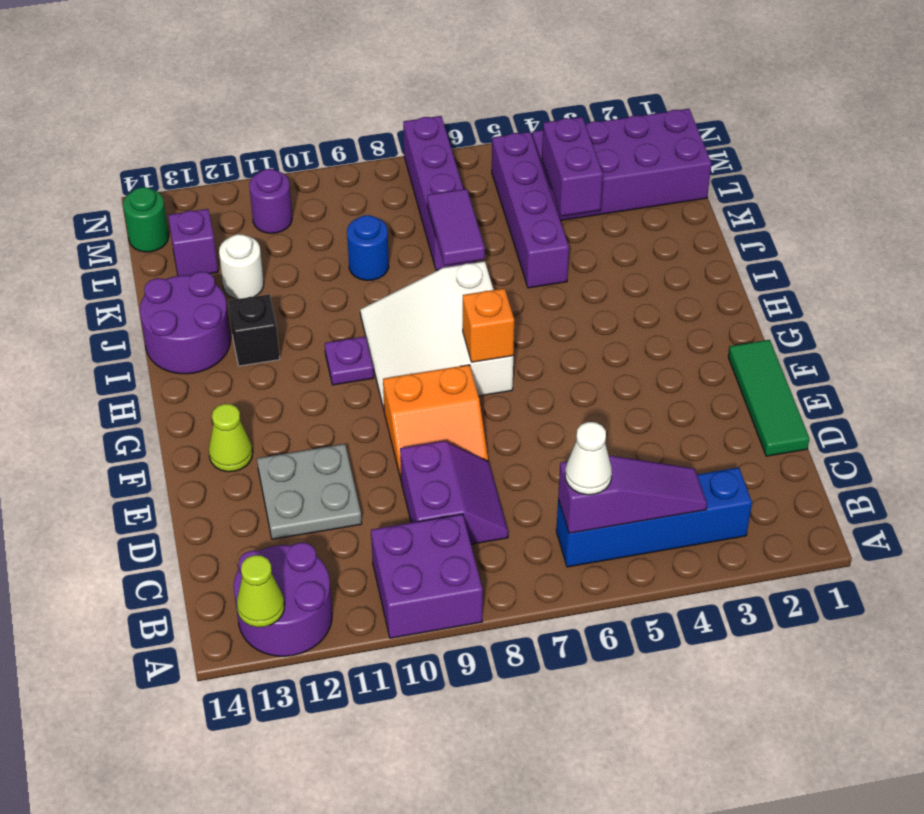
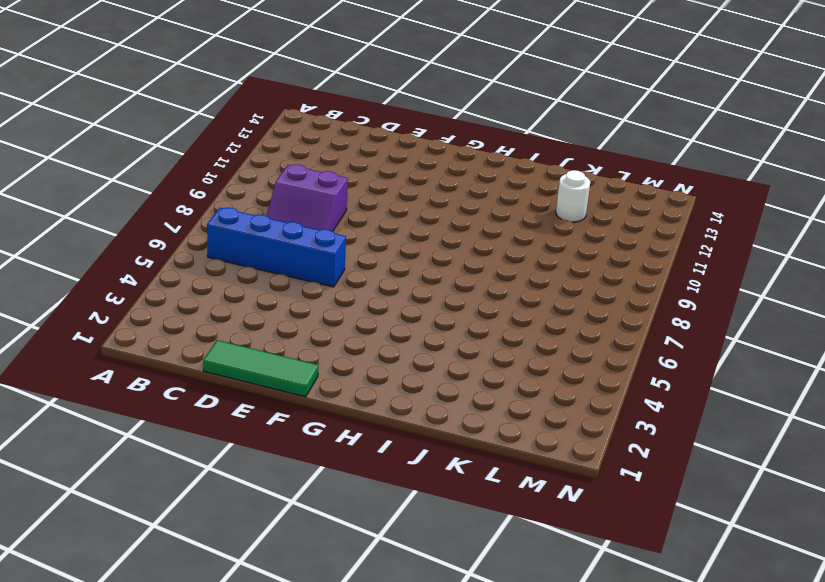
blue 1x4 brick [207,207,346,287] -> blue 1x4 brick turned to [556,468,752,567]
none -> purple 2x2 brick [371,514,483,638]
none -> purple 2x2 round brick [234,543,332,656]
none -> grey 2x2 plate [257,444,362,539]

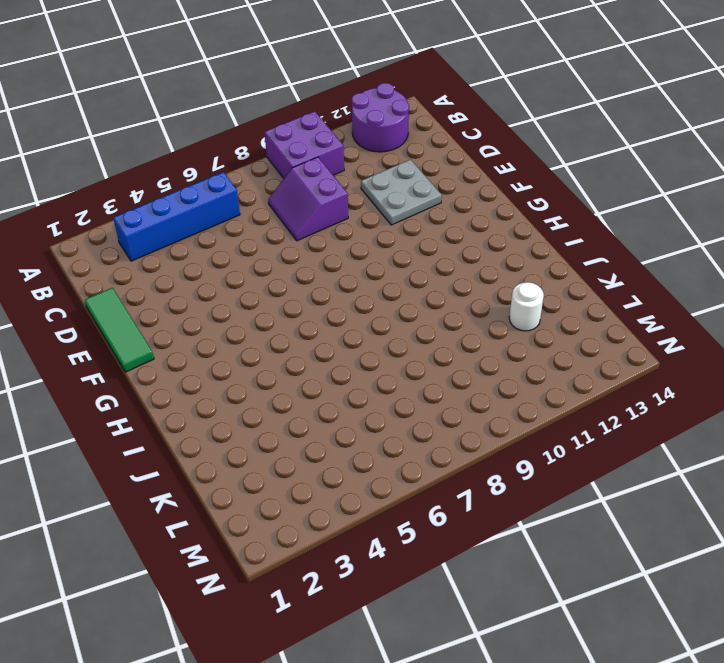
none -> orange 2x2 slope [383,365,488,479]
none -> lime 1x1 cone [209,404,253,472]
none -> white 3x3 slope [360,261,513,410]

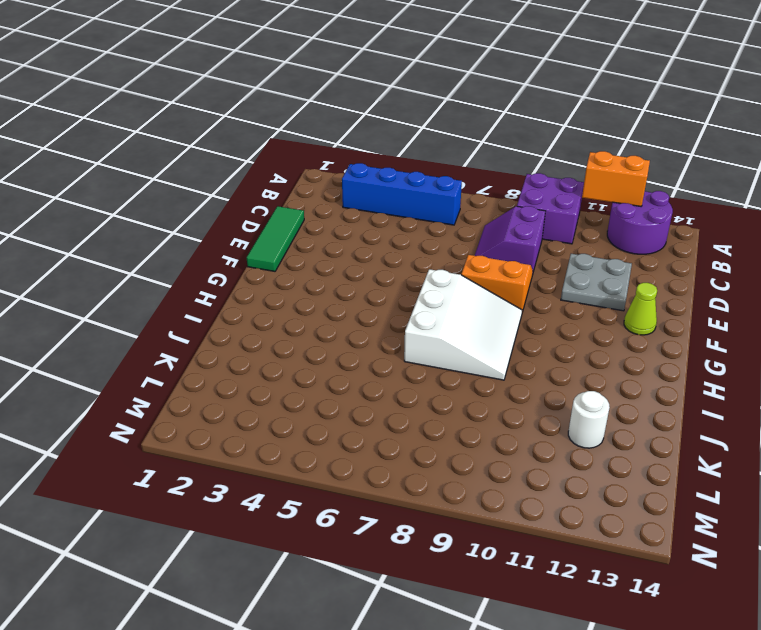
orange 1x2 brick [582,151,650,206] -> none
none -> purple 1x1 plate [325,336,374,385]
none -> black 1x1 brick [228,294,280,366]
none -> purple 2x2 round brick [140,272,231,374]

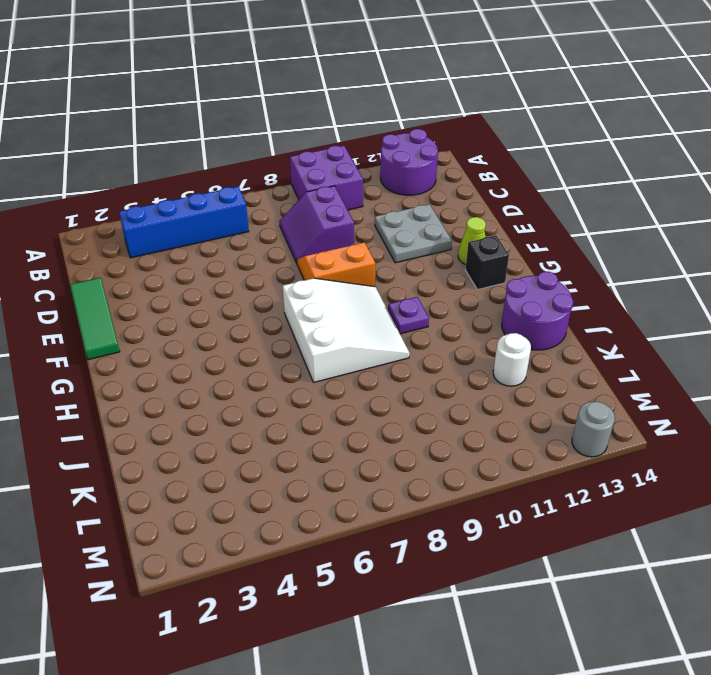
black 1x1 brick [465,236,509,290] -> black 1x1 brick moved to [228,294,280,366]
grey 1x1 round brick [572,402,615,457] -> none
none -> purple 1x4 brick [492,132,569,288]
none -> purple 1x4 brick [403,116,475,270]
none -> blue 1x1 round brick [347,215,389,280]

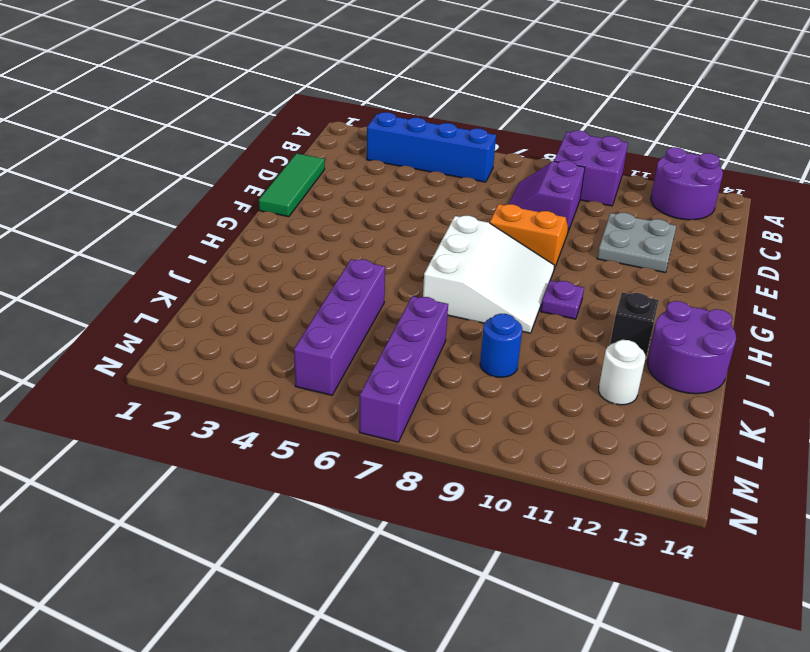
none -> lime 1x1 cone [209,404,253,472]
none -> purple 2x4 brick [532,109,711,221]
none -> purple 1x1 brick [168,209,218,276]

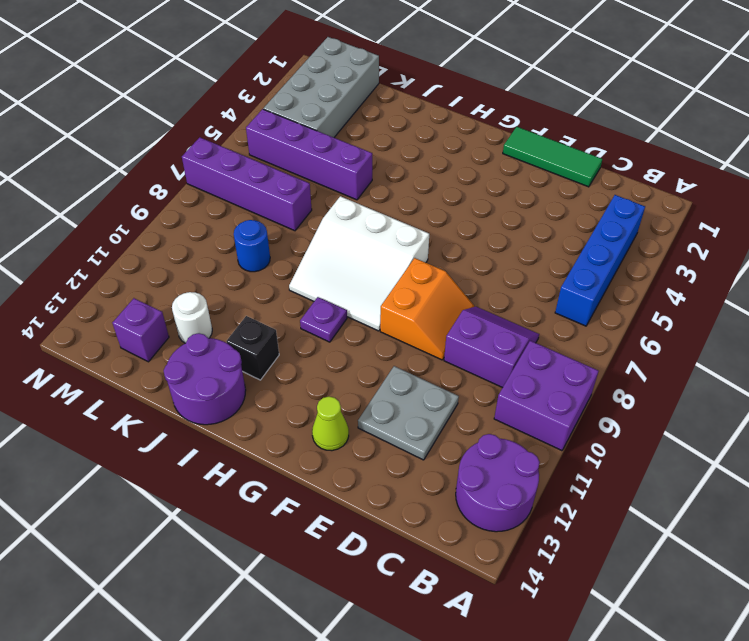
grey 2x4 brick [263,37,379,138] -> purple 2x4 brick [532,109,711,221]
none -> purple 1x1 round brick [249,169,292,233]
none -> green 1x1 round brick [123,187,169,252]
none -> lime 1x1 cone [237,555,284,627]

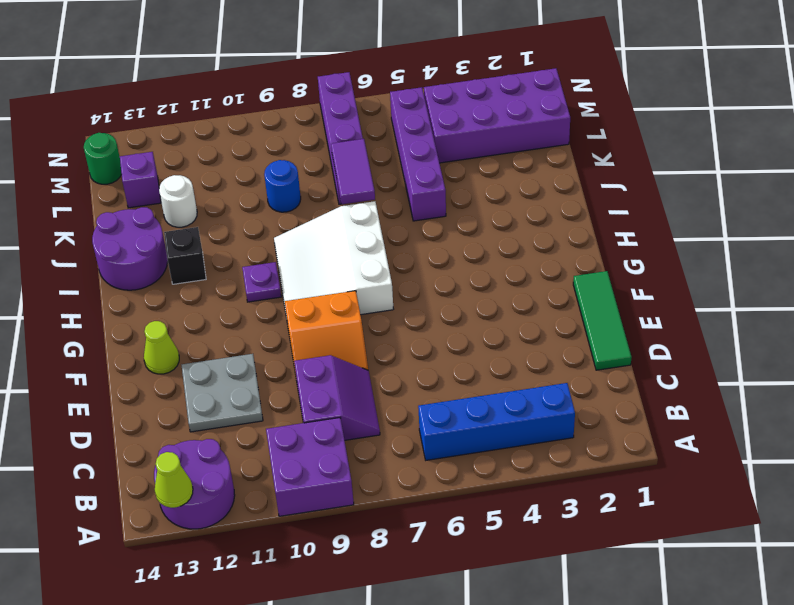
none -> purple 1x1 round brick [249,169,292,233]
none -> purple 1x3 slope [558,455,707,533]
none -> orange 1x1 brick [463,288,514,362]

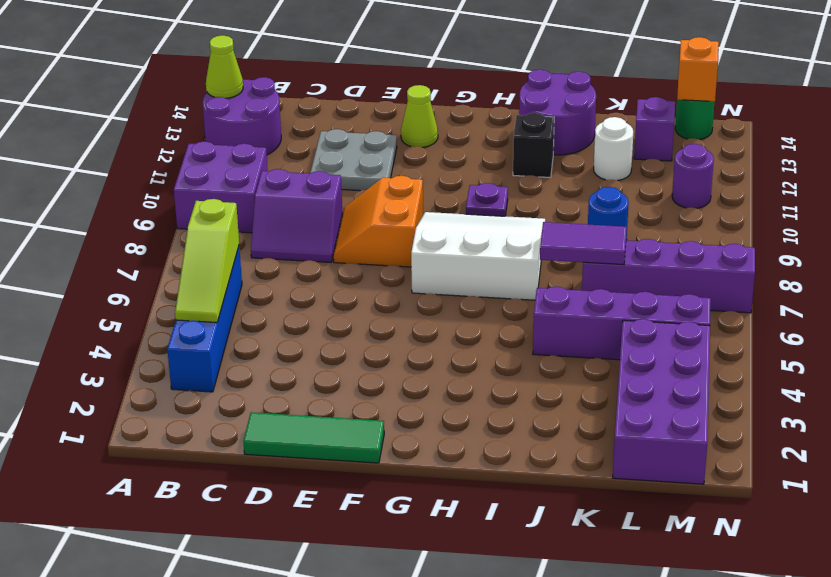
lime 1x3 slope [175,199,239,323] -> purple 1x3 slope [558,455,707,533]
orange 1x1 brick [677,37,719,102] -> orange 1x1 brick moved to [463,288,514,362]
none -> purple 1x2 brick [542,117,603,216]
none -> white 1x1 cone [565,422,612,495]

